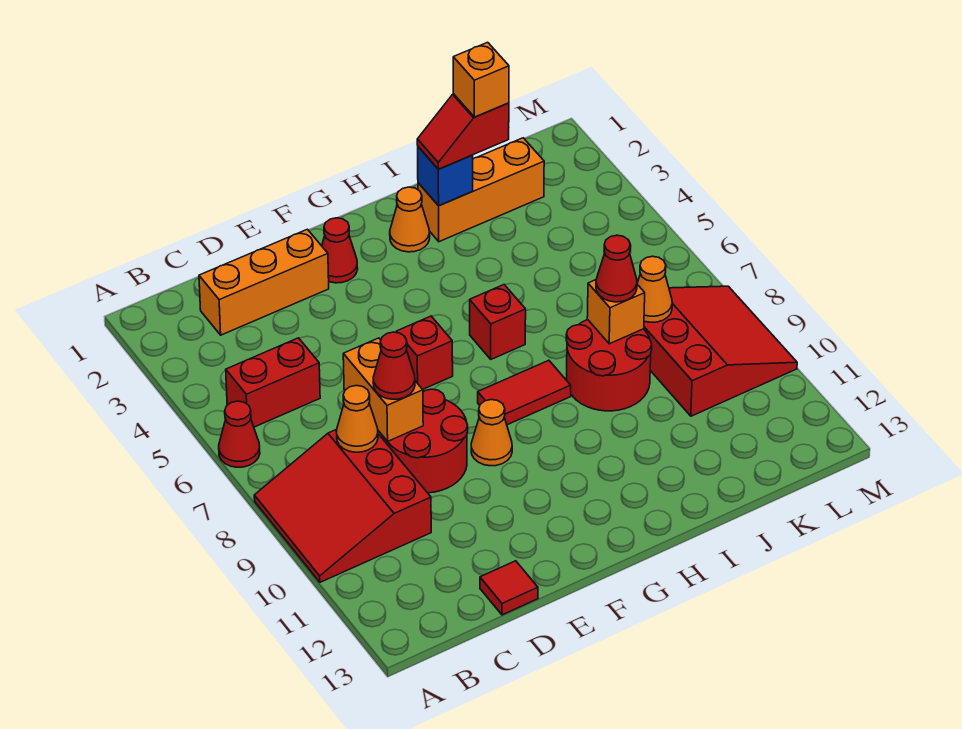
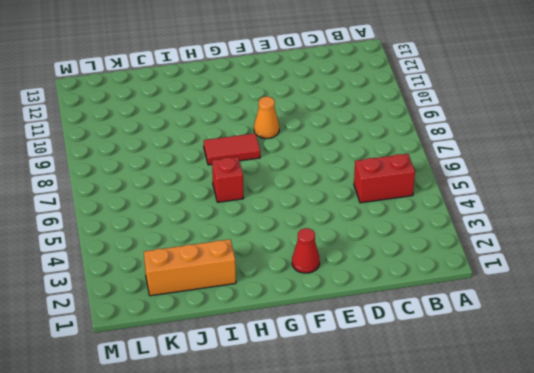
none -> red 1x1 cone [219,401,260,467]
none -> red 3x3 slope [254,429,431,582]
none -> orange 1x3 brick [199,229,329,335]

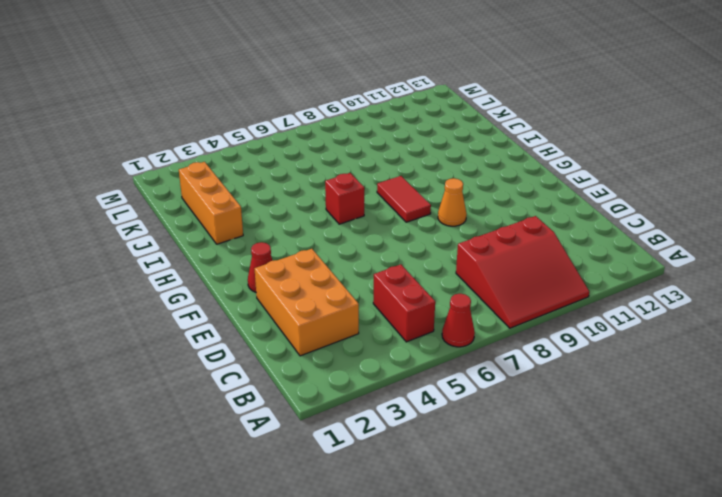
orange 2x3 brick [255,249,359,356] -> orange 1x3 brick [199,229,329,335]
none -> red 2x2 round brick [382,389,468,493]
none -> red 1x1 tile [480,561,538,615]
none -> red 1x1 brick [396,316,453,389]

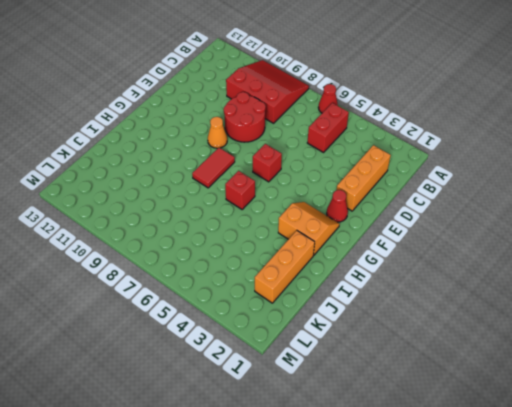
orange 2x2 slope [278,202,339,255] -> orange 1x1 cone [390,187,430,252]
none -> red 1x1 tile [480,561,538,615]
none -> red 2x2 round brick [566,320,652,411]
none -> red 3x3 slope [644,286,797,416]

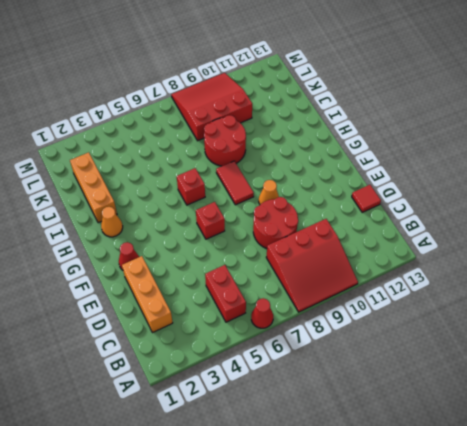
none -> orange 1x1 cone [336,385,378,452]
none -> orange 1x2 brick [343,338,423,441]
none -> blue 1x1 brick [418,147,473,206]

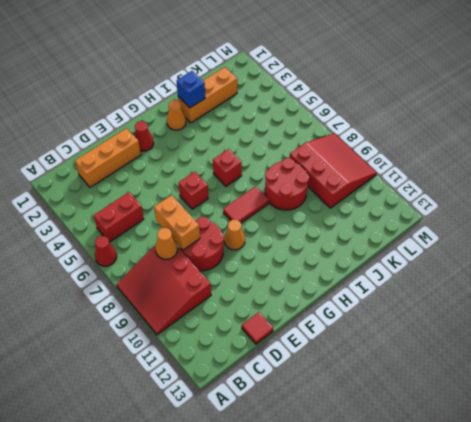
none -> orange 1x1 brick [587,280,645,344]
none -> orange 1x1 cone [637,256,672,322]
none -> red 1x1 cone [373,332,415,399]

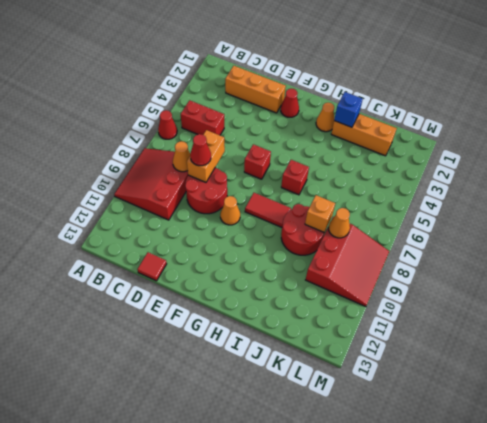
none -> red 1x2 slope [417,94,509,169]
none -> red 1x1 cone [596,235,637,302]
none -> orange 1x1 brick [453,42,509,117]

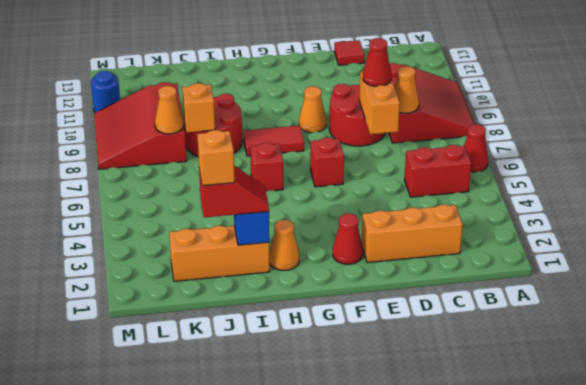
blue 1x1 round brick [91,71,120,113] -> none
none -> red 1x1 cone [596,235,637,302]

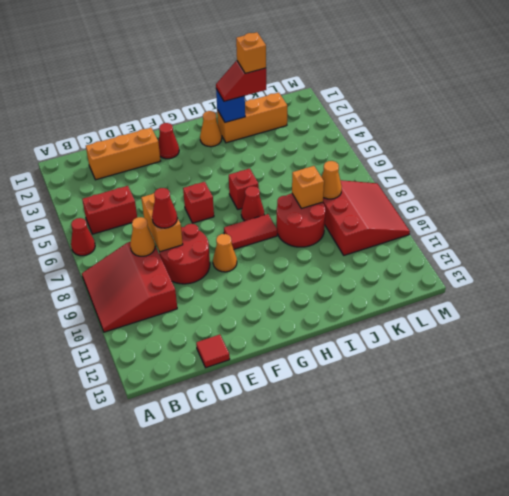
red 1x1 cone [241,186,264,221] -> red 1x1 cone moved to [596,235,637,302]

